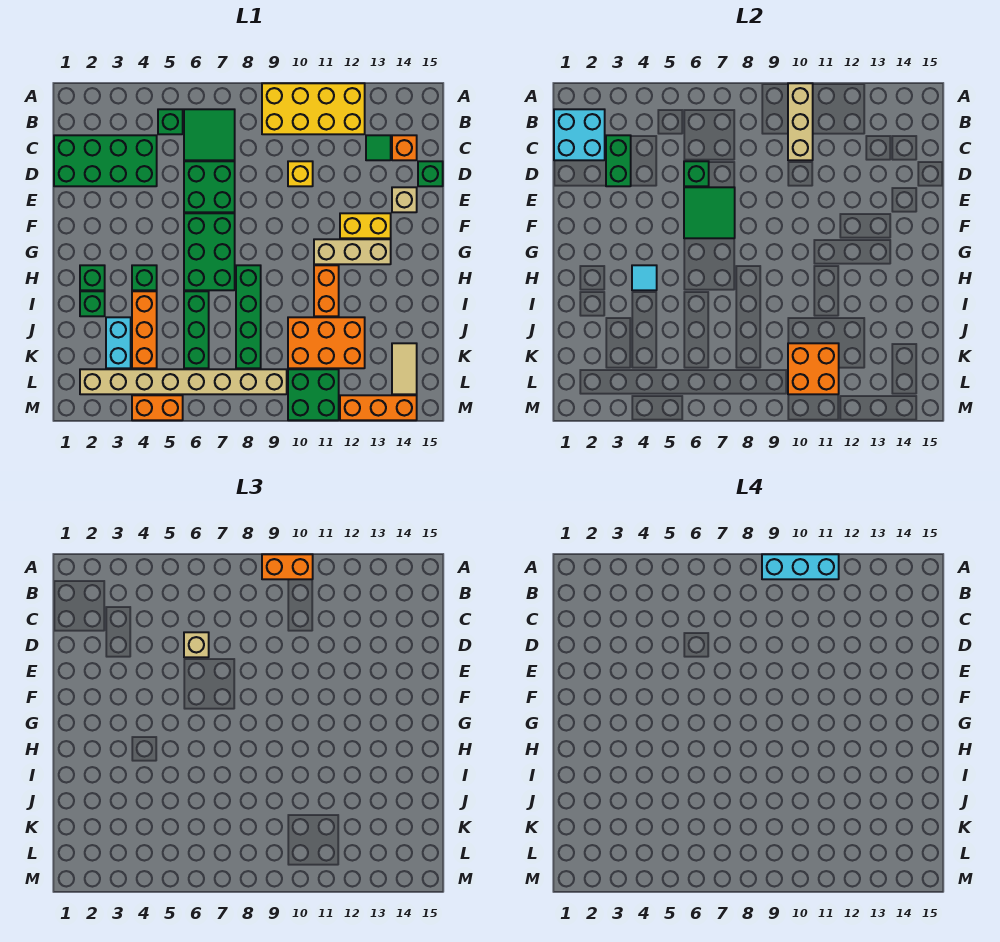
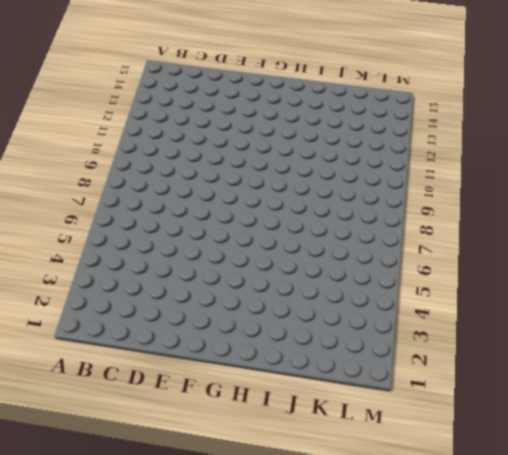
none -> yellow 2x4 brick [262,83,365,134]
none -> green 1x1 brick [158,109,183,134]
none -> green 2x2 tile [184,109,235,160]
none -> green 2x4 brick [54,135,157,186]

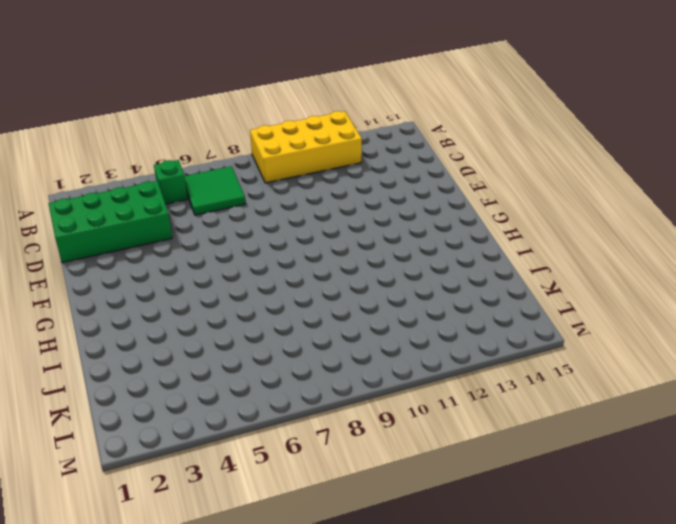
none -> green 1x1 tile [366,135,391,160]
none -> orange 1x1 brick [392,135,417,160]
none -> green 2x2 brick [184,161,235,212]
none -> yellow 1x1 brick [288,161,313,186]

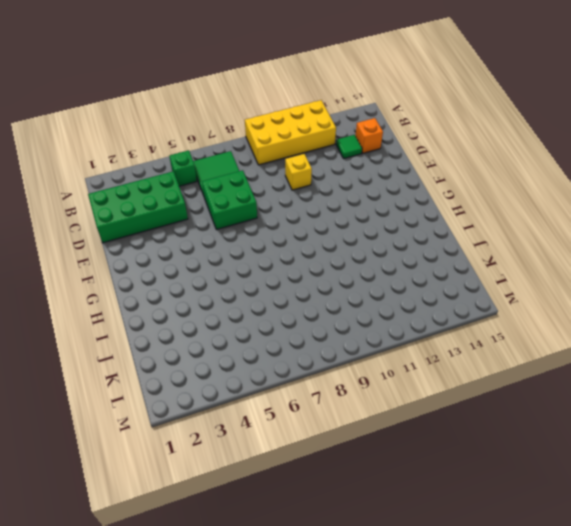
none -> green 1x1 brick [418,161,443,186]
none -> tan 1x1 brick [392,187,417,212]
none -> green 2x3 brick [184,213,235,290]
none -> yellow 1x2 brick [340,213,391,238]

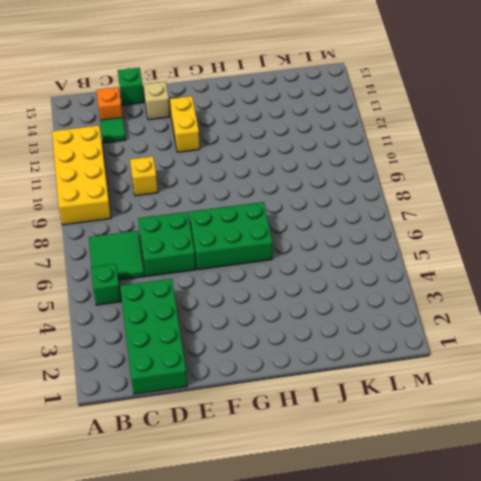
none -> tan 1x3 brick [314,239,391,264]
none -> green 1x1 brick [80,265,105,290]
none -> green 1x1 brick [132,265,157,290]
none -> green 1x4 brick [236,265,261,368]

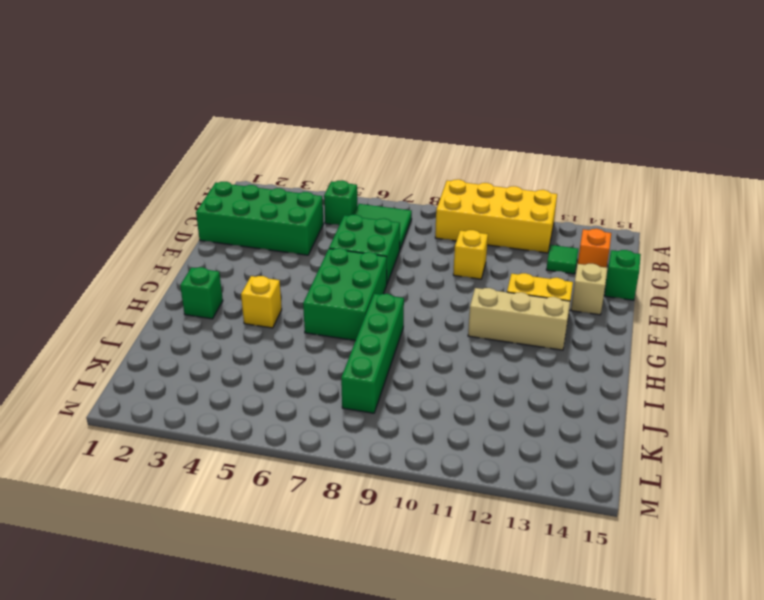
yellow 1x1 brick [241,276,282,328] -> green 1x1 brick [132,265,157,290]
none -> orange 1x2 brick [314,265,339,316]
none -> green 1x1 brick [80,291,105,316]
none -> orange 1x3 brick [132,291,157,368]
none -> green 1x3 brick [184,291,209,368]

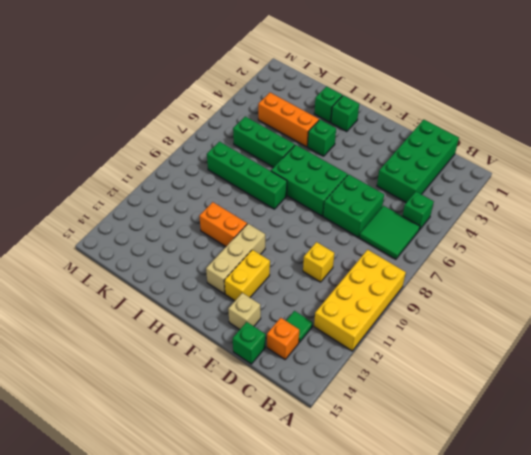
none -> cyan 1x2 brick [106,317,131,368]
none -> orange 2x3 brick [288,317,365,368]
none -> tan 1x2 tile [392,343,417,394]
none -> tan 1x8 brick [80,369,287,394]

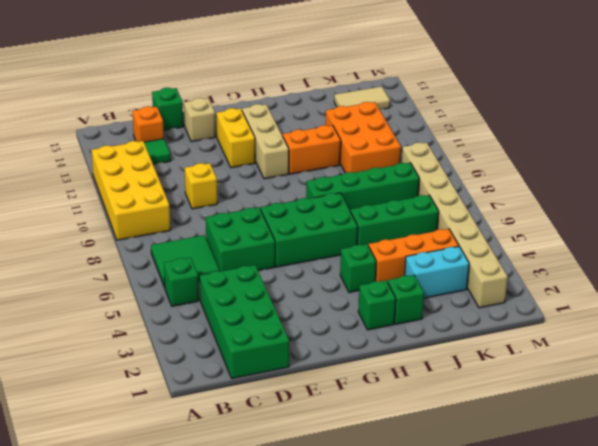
none -> green 2x2 brick [288,369,339,420]
none -> orange 1x2 brick [132,395,183,420]
none -> orange 1x3 brick [340,395,417,420]
none -> tan 1x3 brick [788,83,813,160]

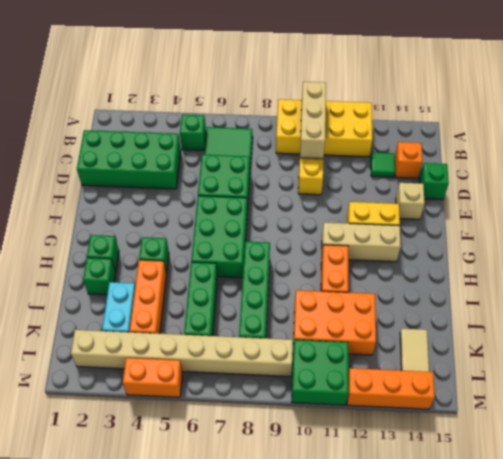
none -> cyan 2x2 brick [554,109,605,160]
none -> green 1x2 brick [606,135,631,186]
none -> green 1x1 brick [684,161,709,186]
none -> green 2x2 tile [684,187,735,238]

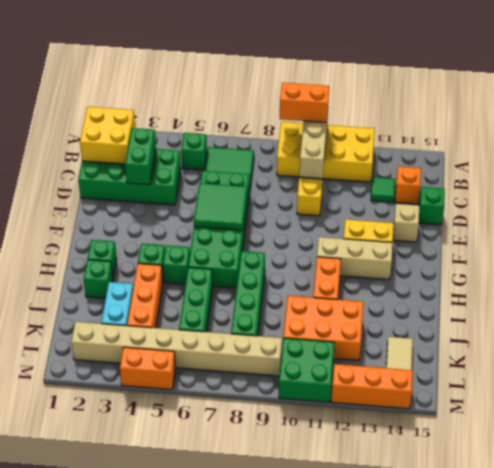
yellow 2x2 brick [80,107,135,164] -> cyan 2x2 brick [554,109,605,160]
green 1x1 brick [163,245,190,284] -> green 1x1 brick moved to [684,161,709,186]
none -> cyan 1x1 tile [632,265,657,290]
none -> orange 2x2 brick [788,343,839,394]
none -> tan 1x1 brick [184,632,209,657]
none -> cyan 1x3 brick [762,554,839,579]

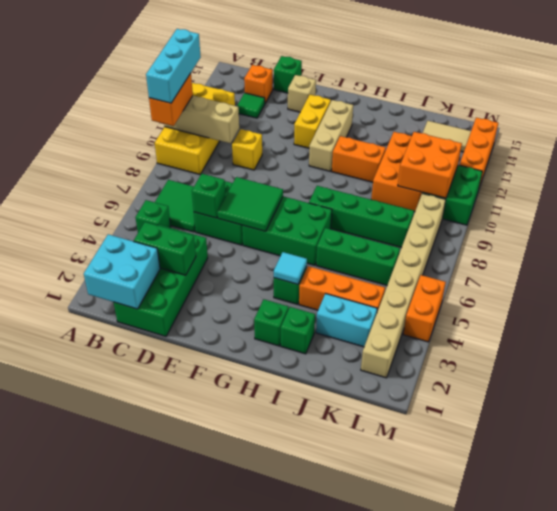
none -> tan 1x1 brick [184,632,209,657]

